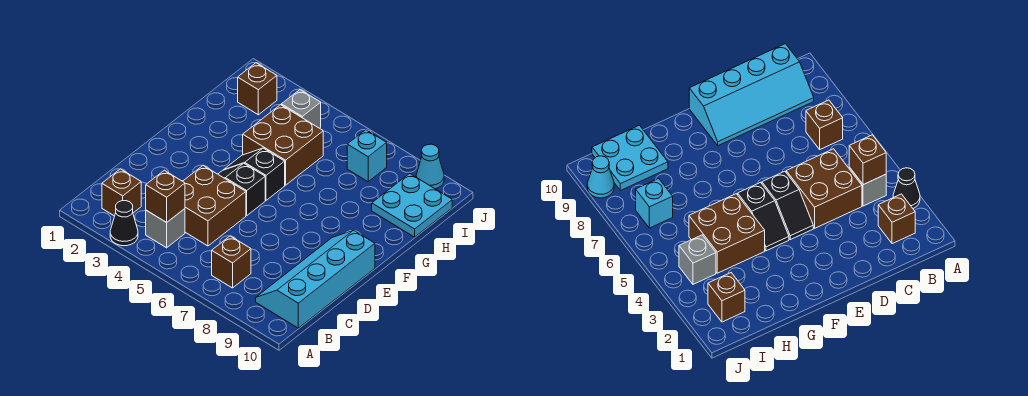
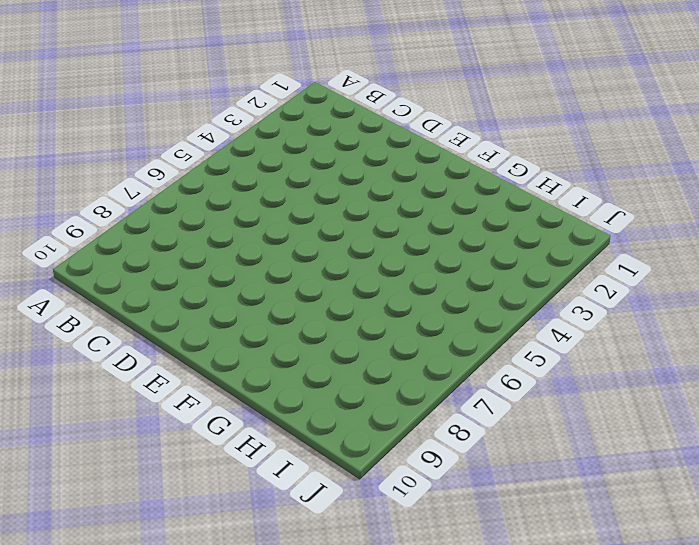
none -> black 1x1 cone [110,201,138,246]
none -> brown 1x1 brick [102,169,141,216]
none -> grey 1x1 brick [146,209,185,248]

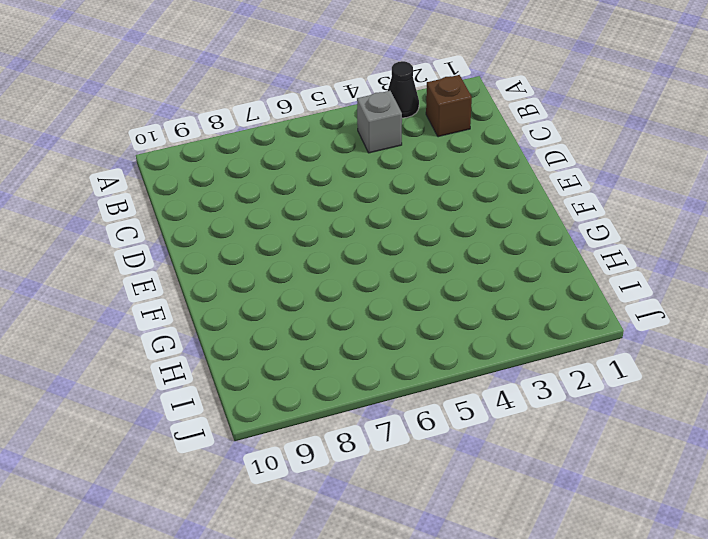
none -> brown 1x1 brick [212,236,251,288]
none -> cyan 2x4 slope [256,230,375,328]
none -> brown 2x2 brick [183,165,246,246]

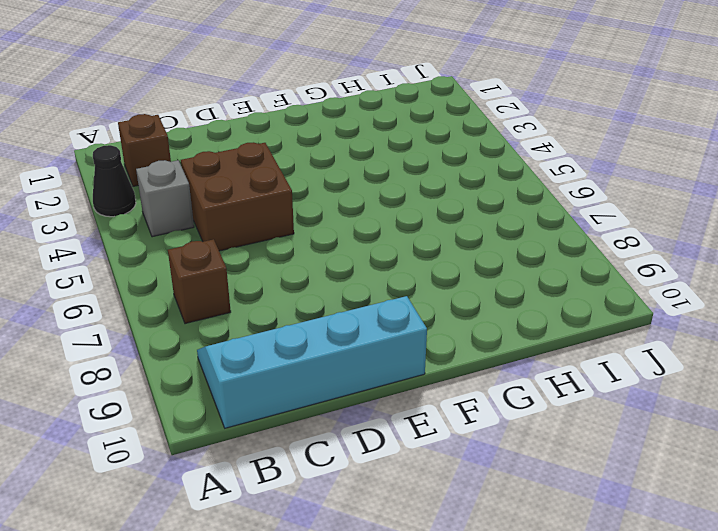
none -> black 1x2 slope [218,163,265,215]
none -> black 1x2 slope [224,148,285,200]
none -> brown 2x2 brick [243,105,323,185]

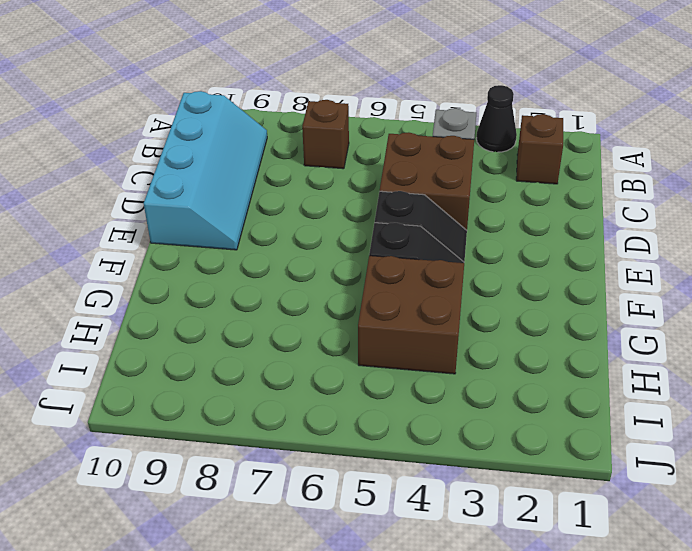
none -> cyan 2x2 plate [372,173,452,237]
none -> brown 1x1 brick [238,63,277,115]
none -> grey 1x1 brick [281,90,321,128]

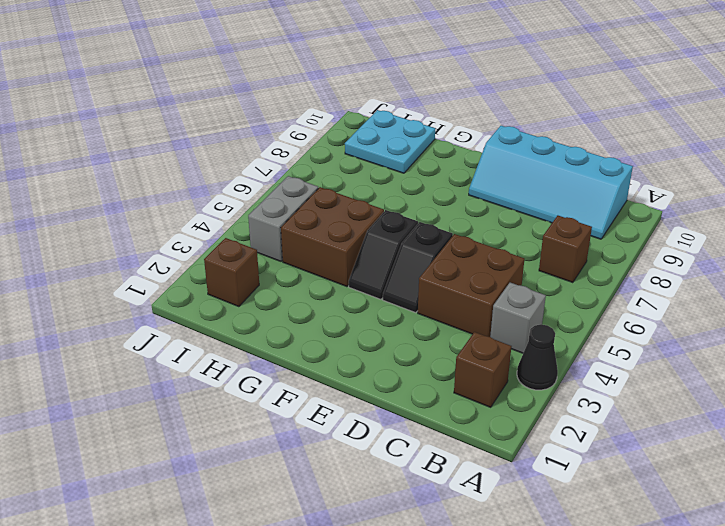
grey 1x2 brick [248,176,318,261] -> grey 1x1 brick [281,90,321,128]
none -> cyan 1x1 brick [347,130,387,182]
none -> cyan 1x1 cone [416,144,444,189]
none -> brown 1x1 brick [146,170,185,222]

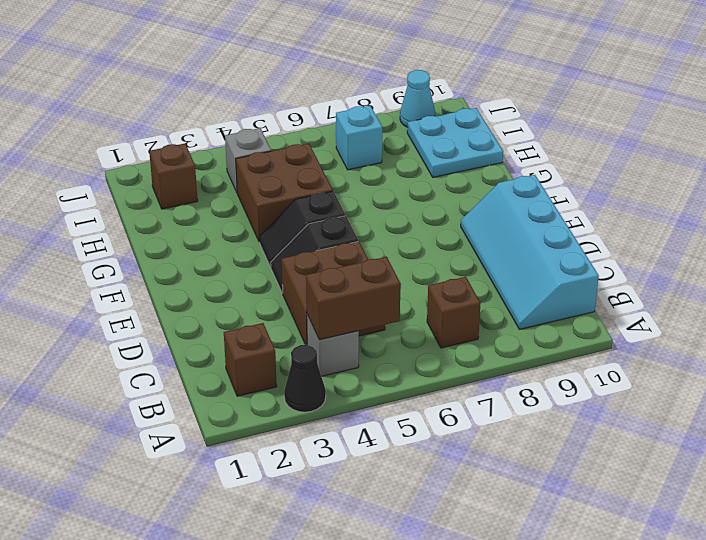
brown 1x2 brick [306,257,401,340] -> brown 1x1 brick [146,170,185,222]

